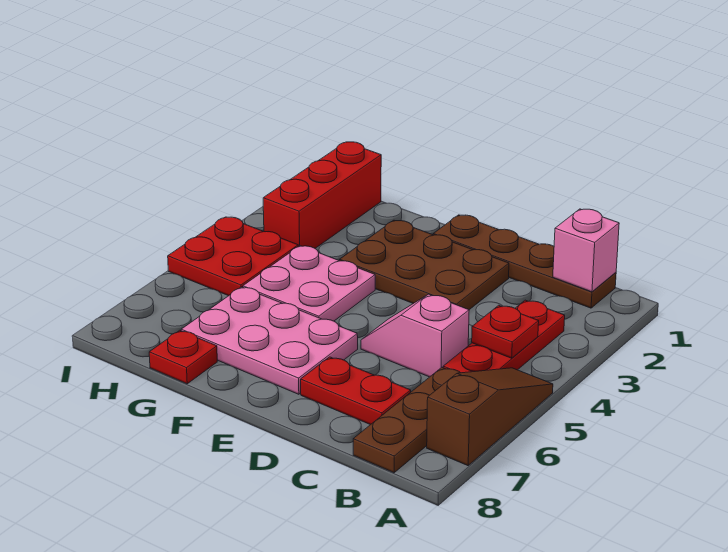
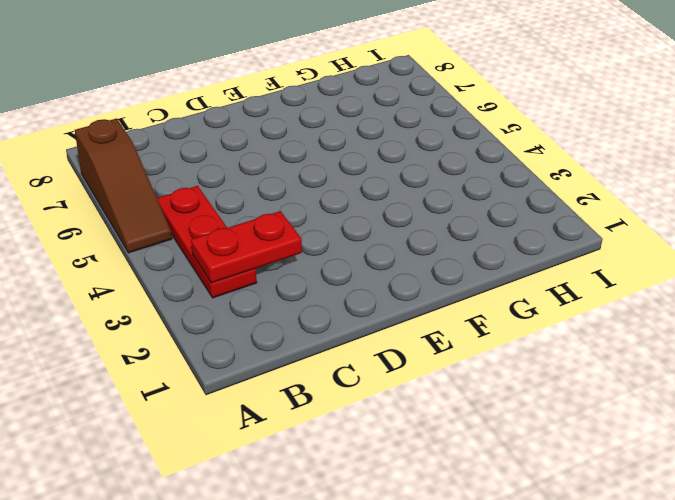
red 1x2 plate [191,211,302,283] -> red 1x2 plate moved to [301,357,411,425]
none -> brown 1x4 plate [433,215,616,308]
none -> brown 1x3 plate [353,367,460,473]
none -> pink 1x2 slope [361,294,469,377]

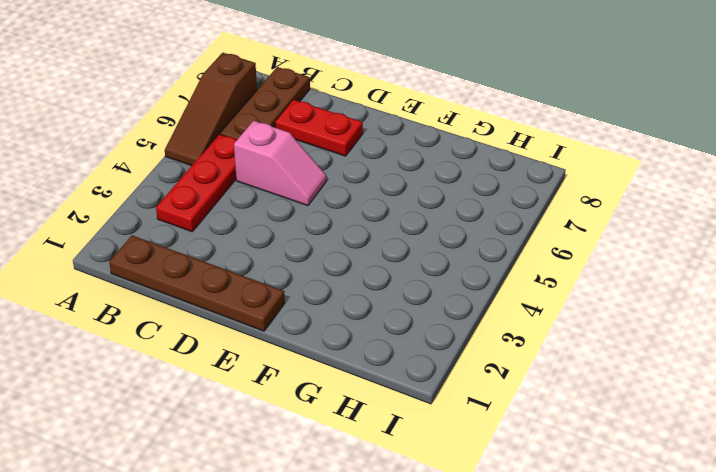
none -> brown 2x3 plate [340,220,509,310]
none -> pink 2x3 plate [181,287,358,394]
none -> pink 2x2 plate [243,246,375,321]

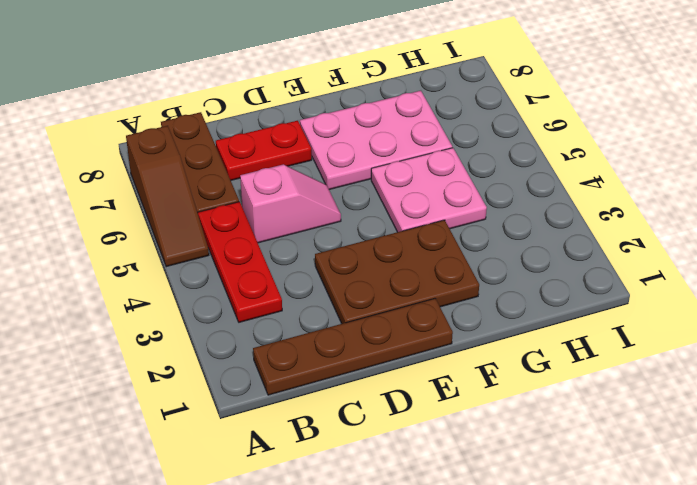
none -> red 1x1 plate [149,330,217,384]
none -> red 1x3 brick [263,142,381,248]
none -> red 2x2 plate [168,217,298,296]

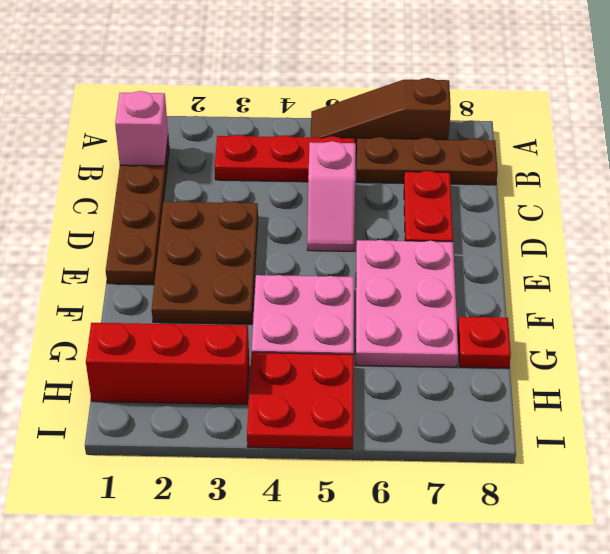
none -> red 1x1 plate [472,305,539,358]

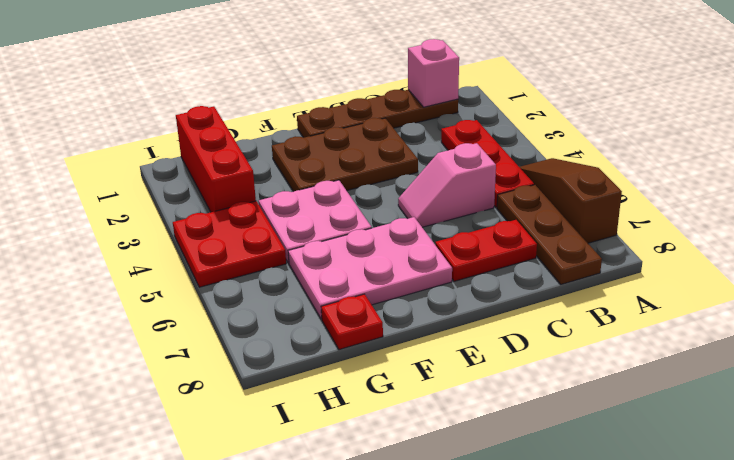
none -> red 1x1 plate [472,305,539,358]

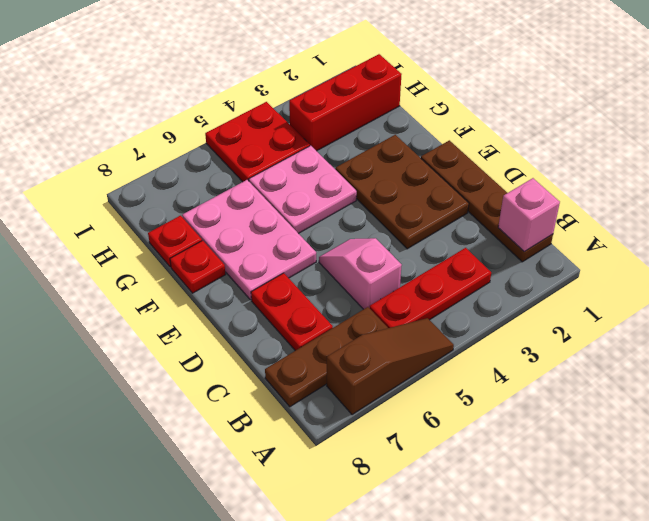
red 1x1 plate [170,241,226,293] -> red 1x1 plate moved to [472,305,539,358]

